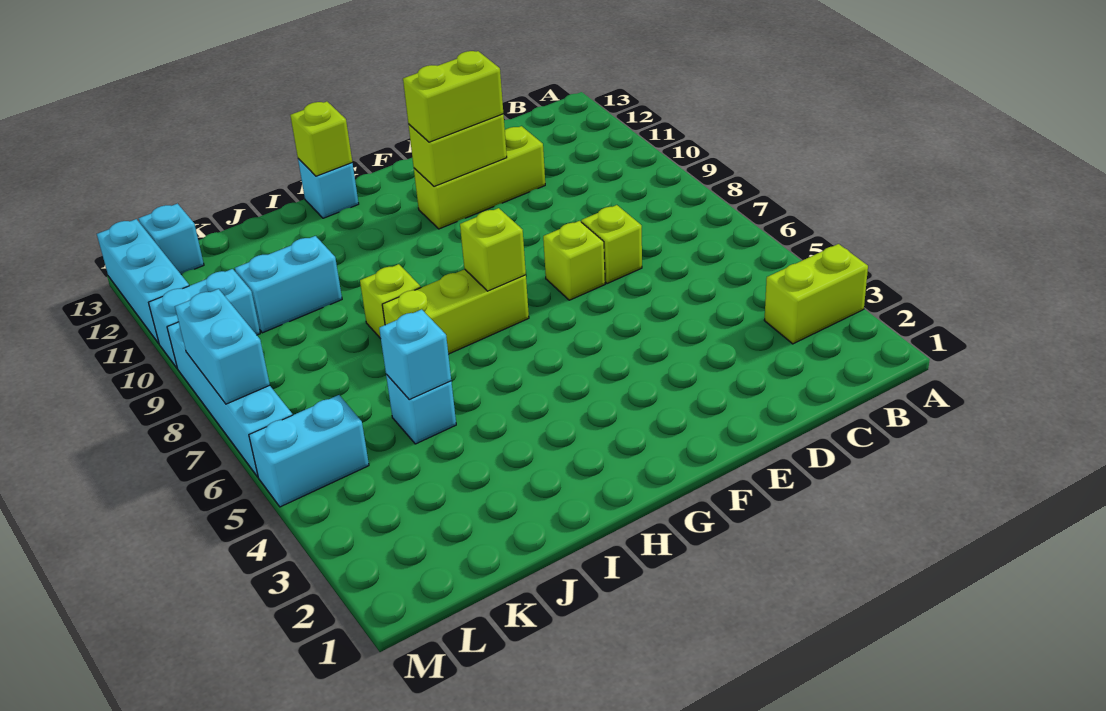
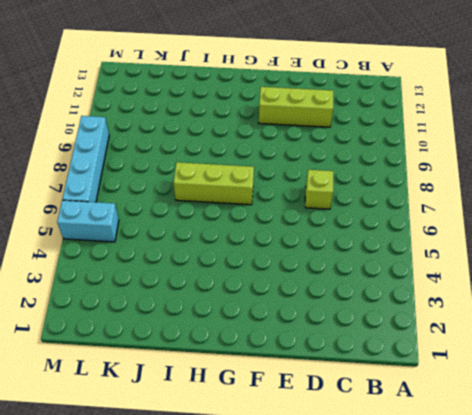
none -> lime 1x2 brick [764,244,868,344]
none -> lime 1x1 brick [543,221,605,300]
none -> cyan 1x1 brick [298,159,359,218]

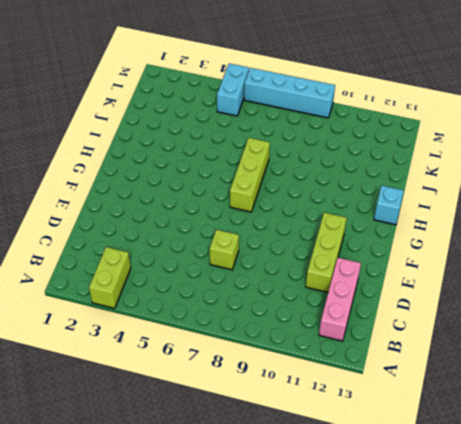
pink 1x3 brick [319,258,361,341] -> none
none -> lime 1x1 brick [543,221,605,300]
none -> lime 1x1 brick [360,264,421,339]
none -> cyan 1x1 brick [386,374,456,444]

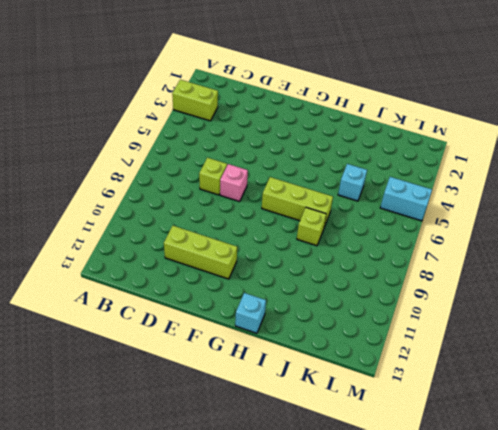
pink 1x1 brick [220,164,248,202] -> lime 1x1 brick [543,221,605,300]
none -> cyan 1x2 brick [235,236,342,333]
none -> cyan 1x2 brick [149,269,260,368]
none -> cyan 1x1 brick [139,204,204,274]

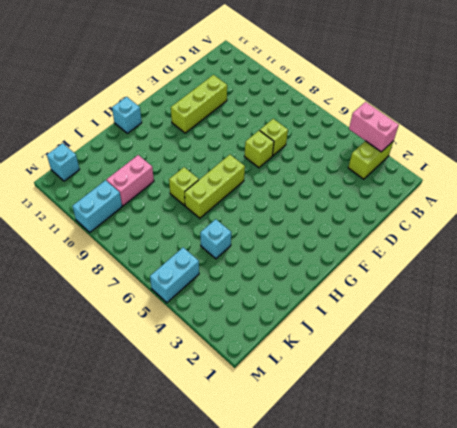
pink 1x2 brick [349,102,399,152] -> none
pink 1x2 brick [106,155,154,206] -> cyan 1x2 brick [235,236,342,333]
none -> cyan 1x4 brick [167,322,292,477]
none -> cyan 1x3 brick [97,219,189,343]
none -> lime 1x2 brick [408,114,507,186]

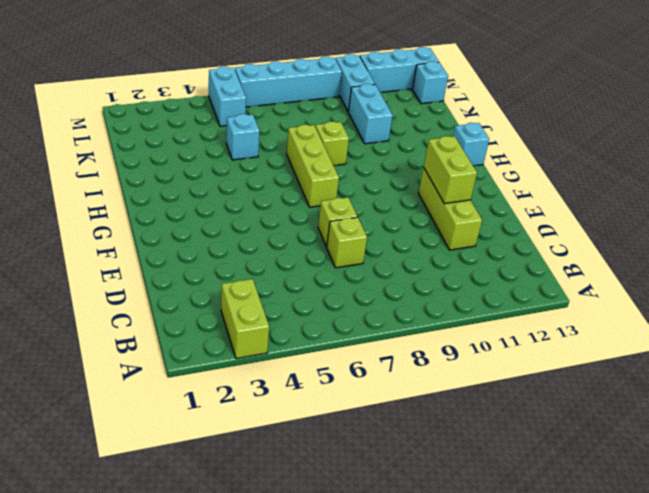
none -> lime 1x1 brick [460,208,526,291]
none -> lime 1x1 brick [290,101,352,176]
none -> cyan 1x1 brick [379,309,451,399]

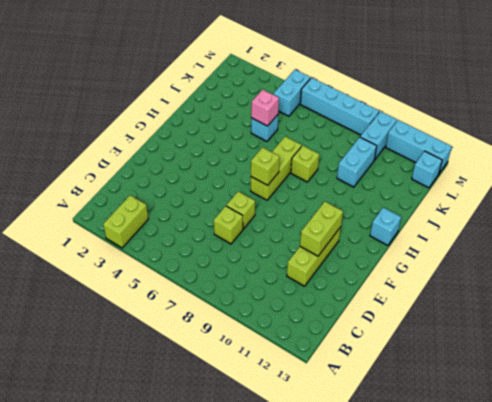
pink 1x1 brick [251,90,279,126] -> cyan 1x1 brick [379,309,451,399]
none -> lime 1x1 brick [290,101,352,176]
none -> cyan 1x2 brick [175,289,270,404]
none -> lime 1x2 brick [403,51,503,142]

